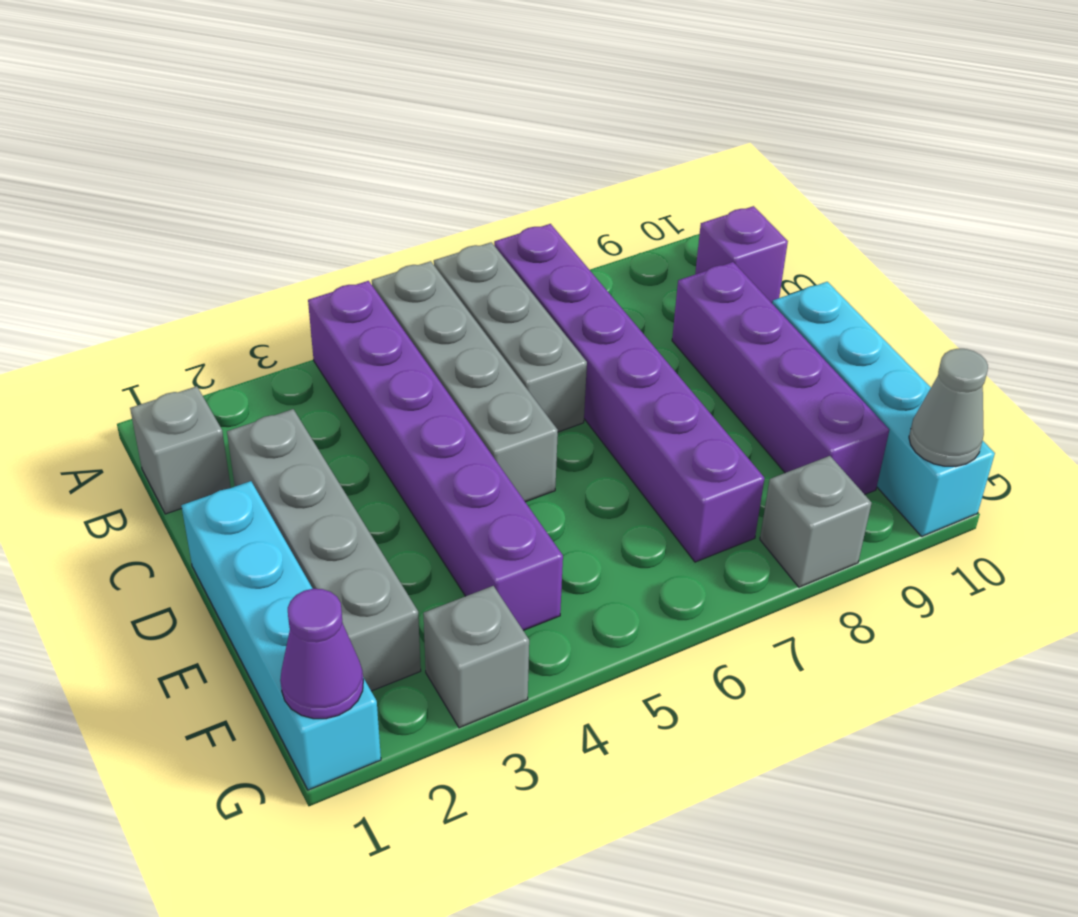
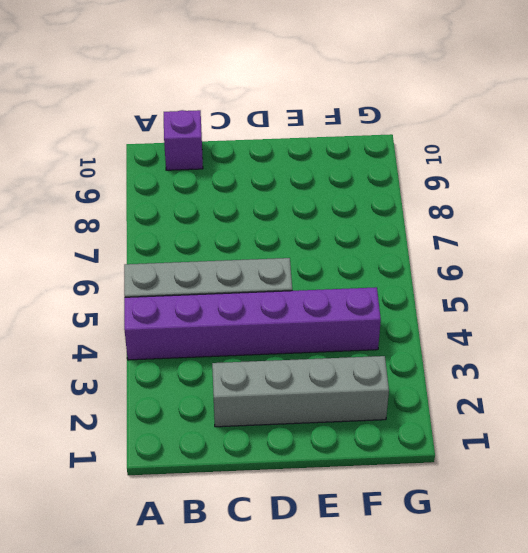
none -> grey 1x3 brick [434,242,587,432]
none -> purple 1x6 brick [494,224,765,562]
none -> grey 1x1 brick [130,386,231,514]

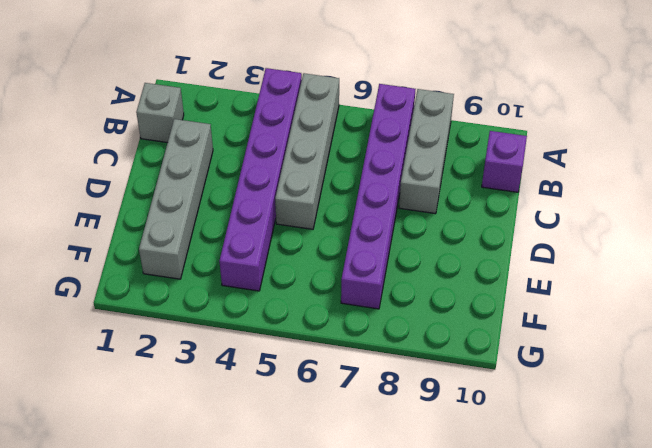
grey 1x3 brick [399,89,454,214] -> grey 1x3 brick moved to [434,242,587,432]
none -> purple 1x4 brick [672,262,889,495]
none -> cyan 1x4 brick [181,481,381,790]
none -> cyan 1x4 brick [772,282,995,536]

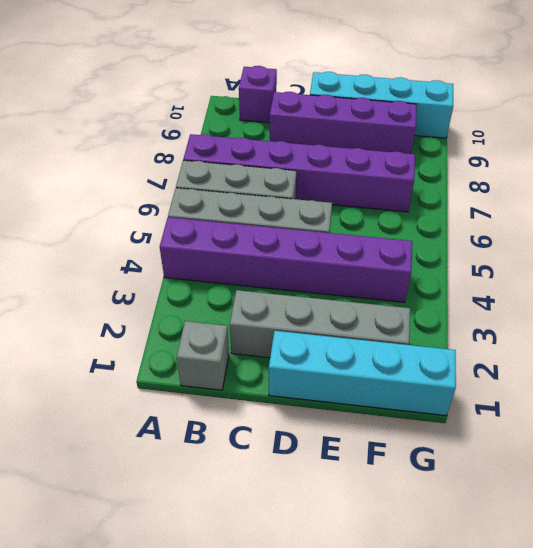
none -> grey 1x1 brick [423,586,529,728]
none -> grey 1x1 brick [760,456,871,587]
none -> purple 1x1 cone [280,589,363,719]

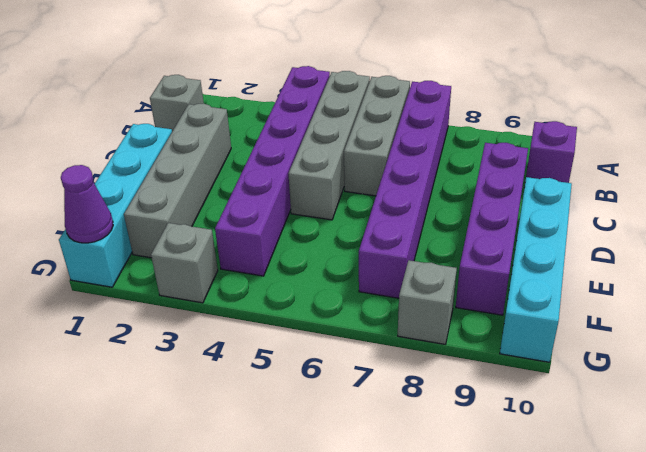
none -> grey 1x1 cone [909,349,988,467]

